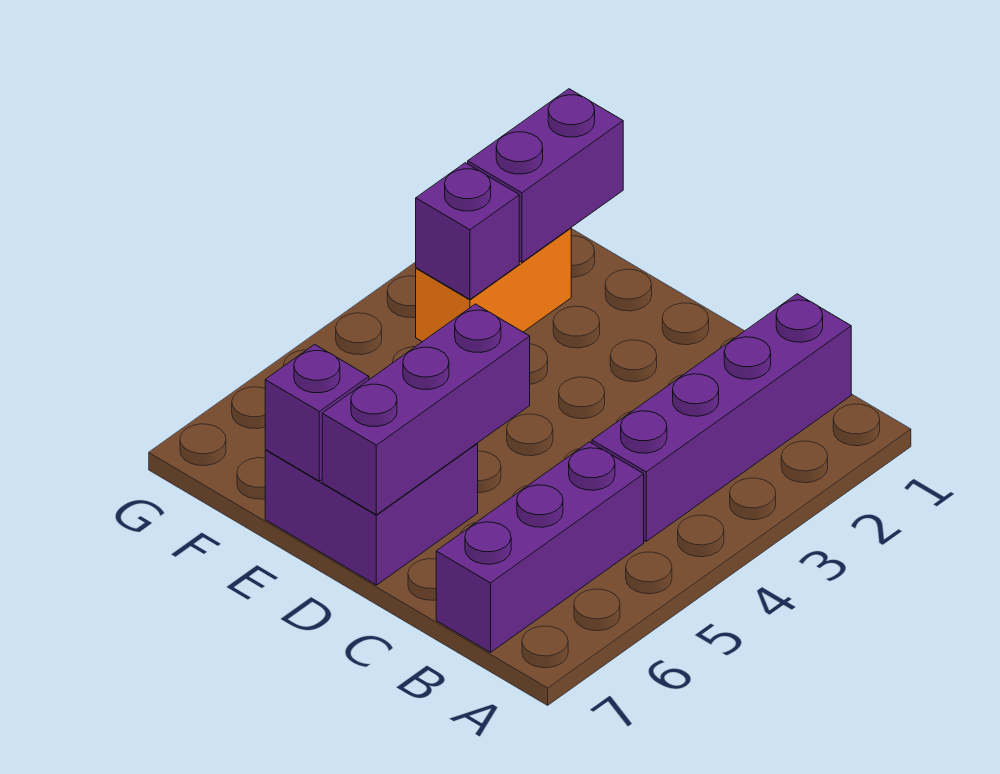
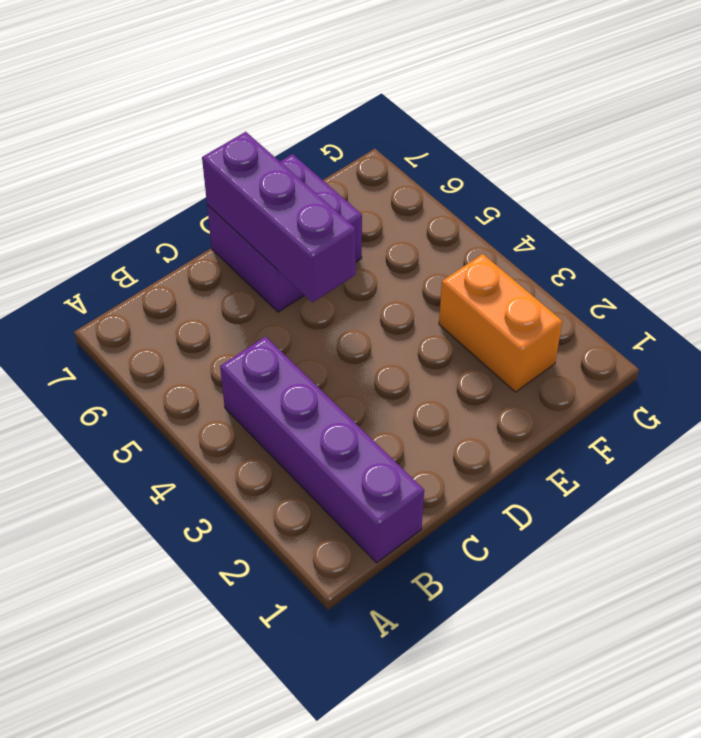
none -> purple 1x3 brick [436,442,644,653]
none -> purple 1x1 brick [265,344,369,481]

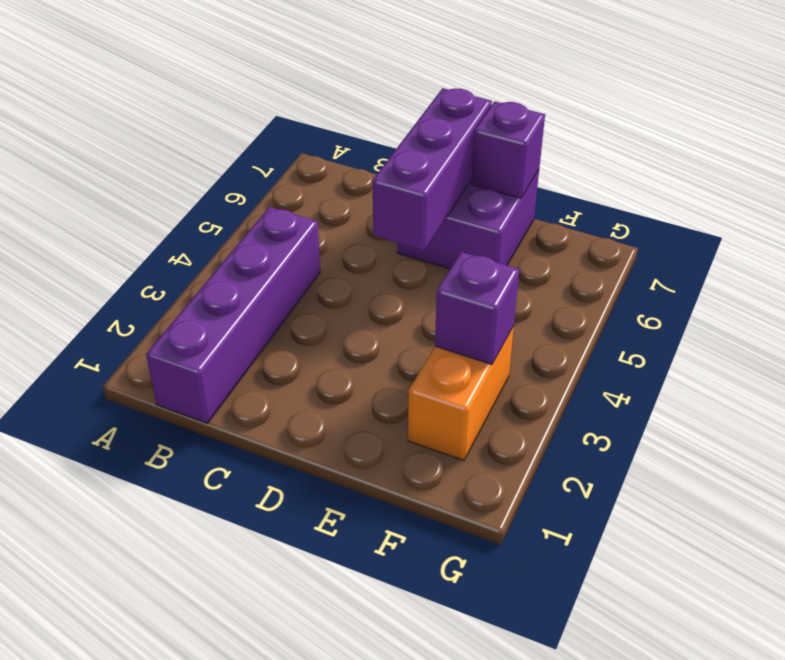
none -> purple 1x3 brick [436,442,644,653]
none -> purple 1x2 brick [468,89,623,262]

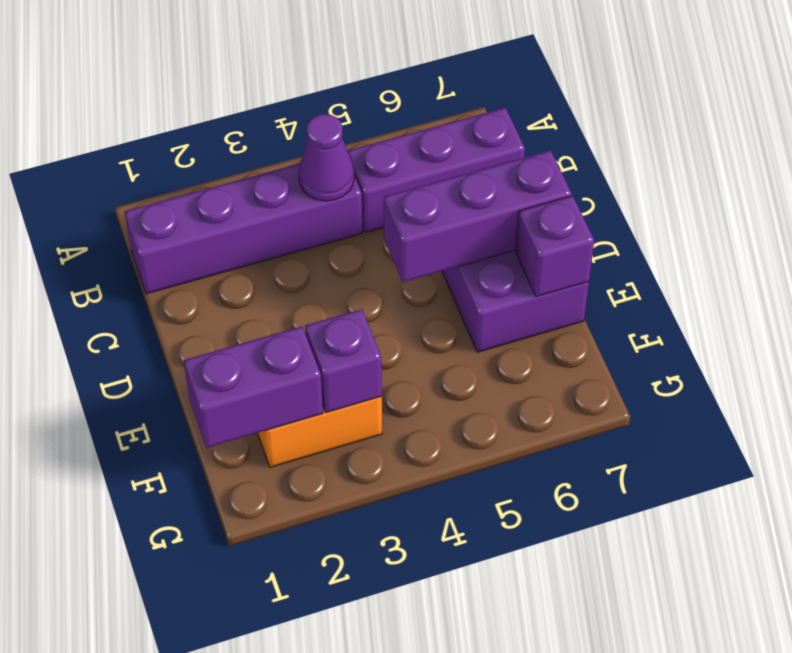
purple 1x1 cone [299,114,354,201] -> none

